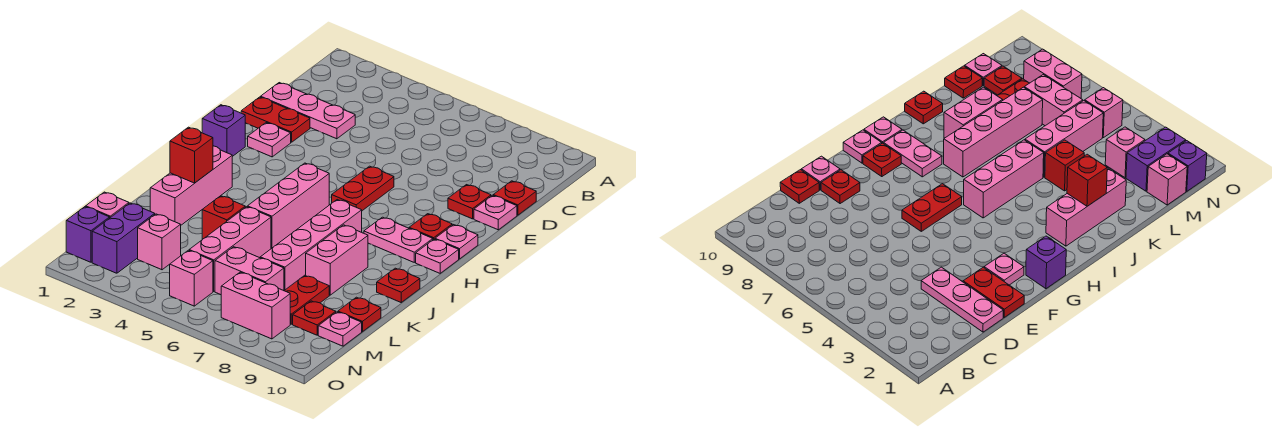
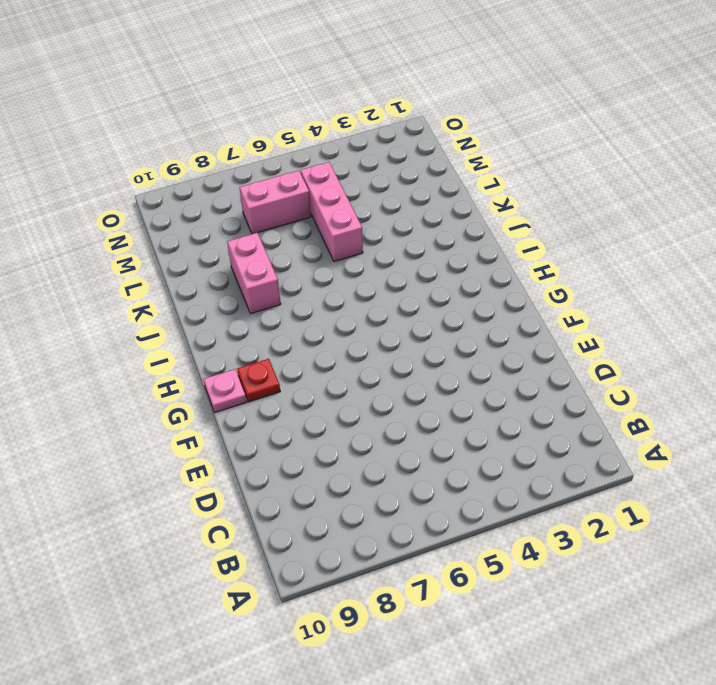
none -> pink 1x3 plate [261,83,355,139]
none -> red 1x1 plate [493,181,536,215]
none -> red 1x2 plate [241,97,310,142]
none -> red 1x1 plate [448,185,491,219]

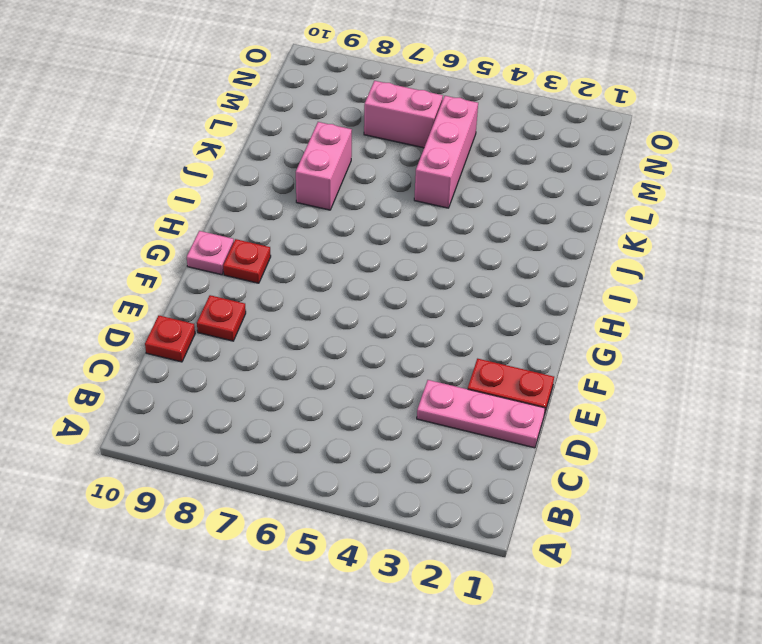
none -> pink 1x1 plate [474,195,517,230]
none -> pink 1x1 plate [248,123,291,157]
none -> red 1x2 plate [332,166,394,211]
none -> purple 1x1 brick [202,105,245,157]

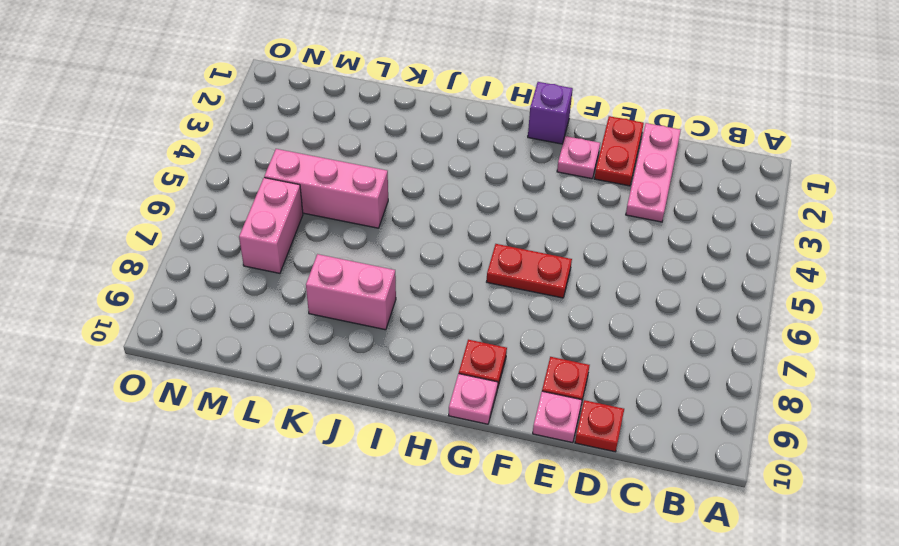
none -> pink 1x3 brick [247,163,329,248]
none -> pink 1x2 plate [364,217,433,262]
none -> pink 1x1 plate [416,239,459,273]
none -> pink 1x3 brick [150,146,232,225]

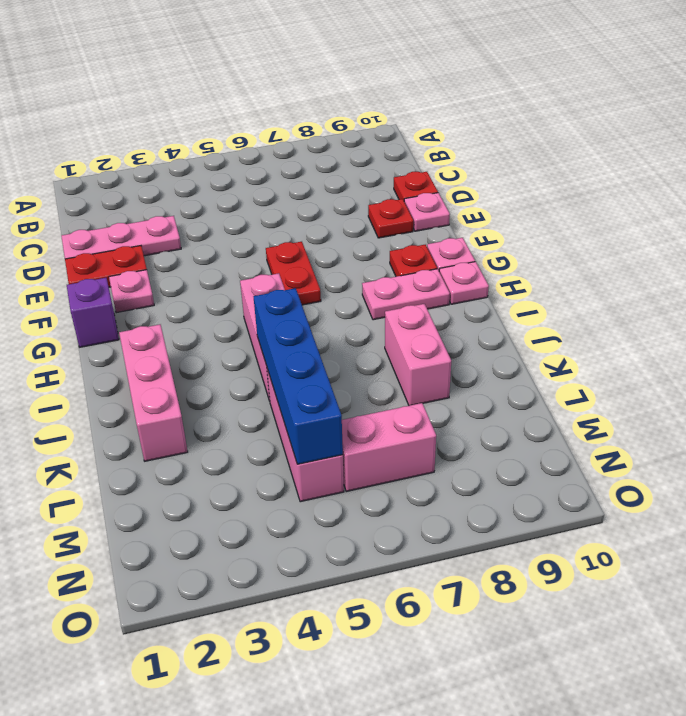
blue 1x4 brick [254,288,343,464] -> none
none -> pink 1x4 brick [260,200,362,290]
none -> red 1x1 plate [377,268,420,302]
none -> red 1x1 brick [202,196,245,239]
none -> red 1x2 plate [284,275,329,324]

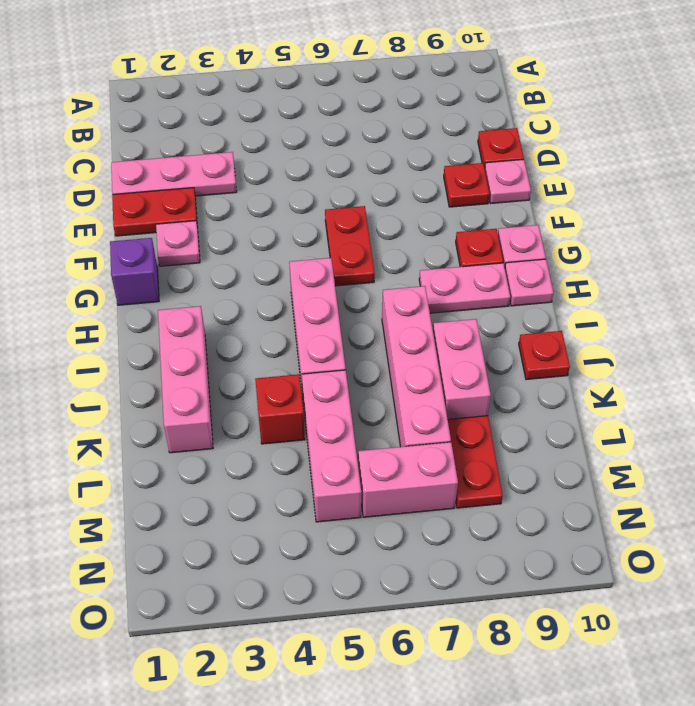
none -> red 1x1 plate [338,297,381,332]
none -> pink 1x1 brick [86,192,129,218]
none -> purple 1x2 brick [92,203,155,273]
none -> pink 1x1 brick [138,214,181,270]

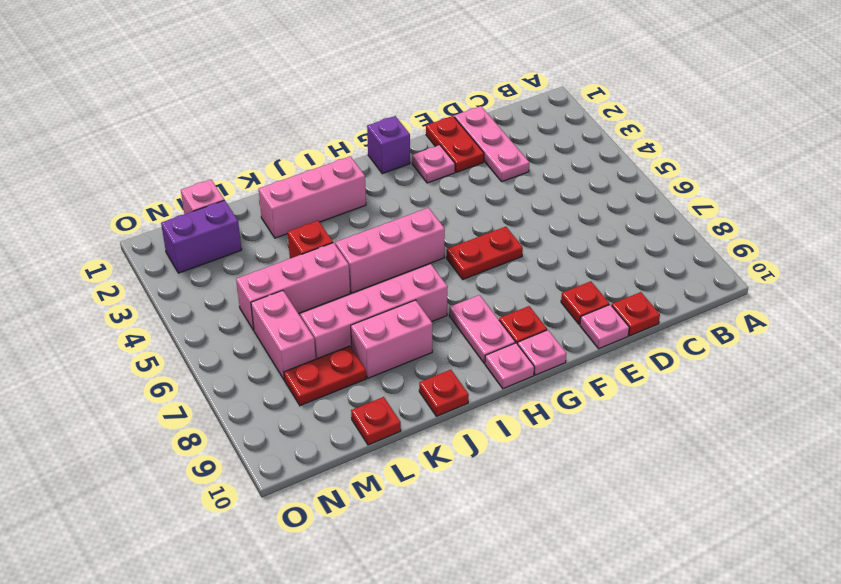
none -> pink 1x1 brick [138,214,181,270]
none -> red 1x1 plate [293,301,336,335]
none -> pink 1x1 plate [318,312,362,346]
none -> purple 1x1 brick [66,207,109,262]

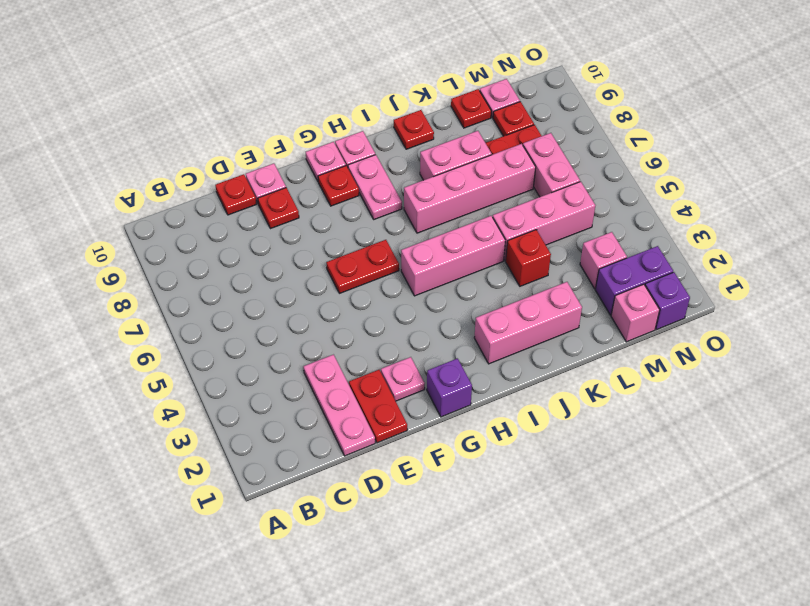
none -> pink 1x1 brick [170,250,213,306]
none -> pink 1x2 brick [221,272,290,339]
none -> red 1x1 brick [170,127,213,183]

